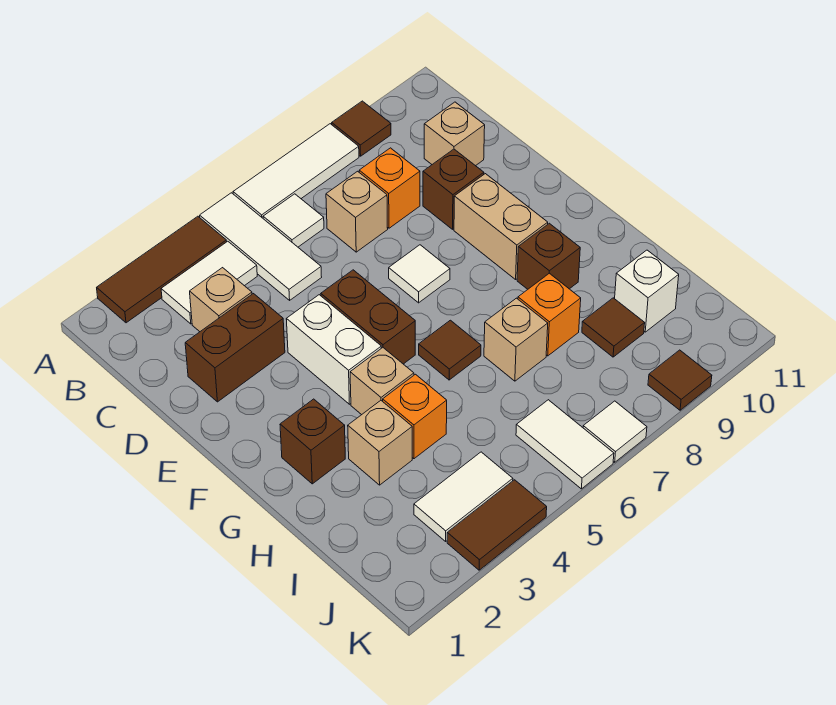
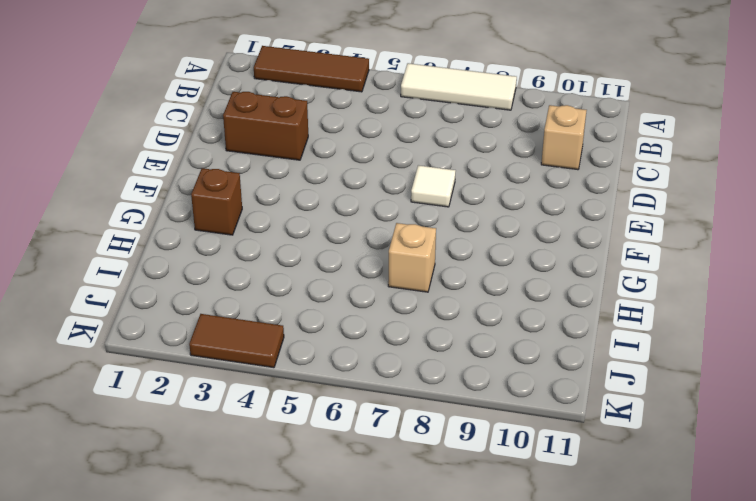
none -> white 1x3 tile [200,193,321,300]
none -> brown 1x1 tile [332,101,391,156]
none -> white 1x2 tile [161,241,257,324]
none -> white 1x1 tile [263,194,324,247]

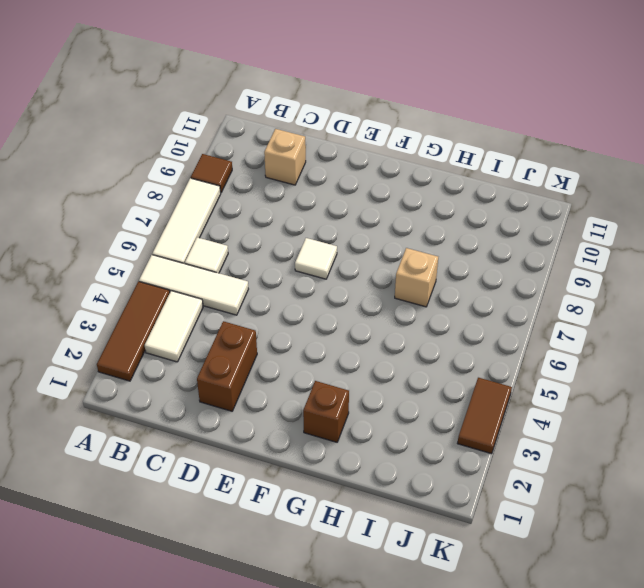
none -> tan 1x1 brick [190,268,252,332]
none -> tan 1x1 brick [326,171,388,252]
none -> orange 1x1 brick [359,148,420,228]
none -> brown 1x1 brick [423,149,484,229]

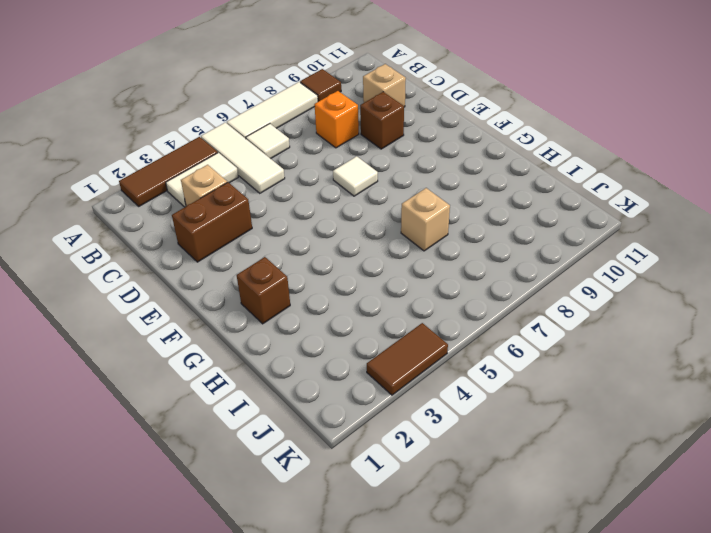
none -> tan 1x1 brick [326,171,388,252]
none -> white 1x2 brick [286,295,381,404]
none -> brown 1x2 brick [321,270,415,364]
none -> tan 1x2 brick [454,174,548,279]

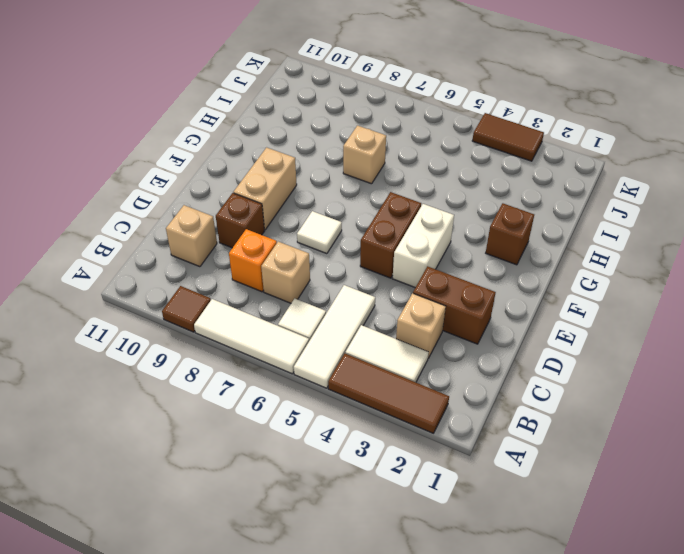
none -> tan 1x1 brick [350,348,414,415]
none -> brown 1x1 tile [419,320,481,380]
none -> brown 1x1 brick [517,223,580,289]
none -> tan 1x1 brick [348,401,412,485]

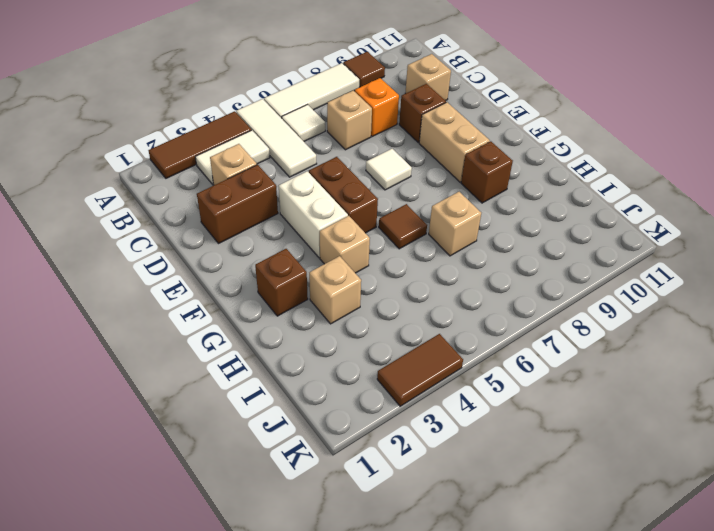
none -> orange 1x1 brick [383,374,447,459]
none -> orange 1x1 brick [518,273,581,356]
none -> brown 1x1 tile [582,298,645,357]
none -> white 1x1 brick [615,250,679,332]

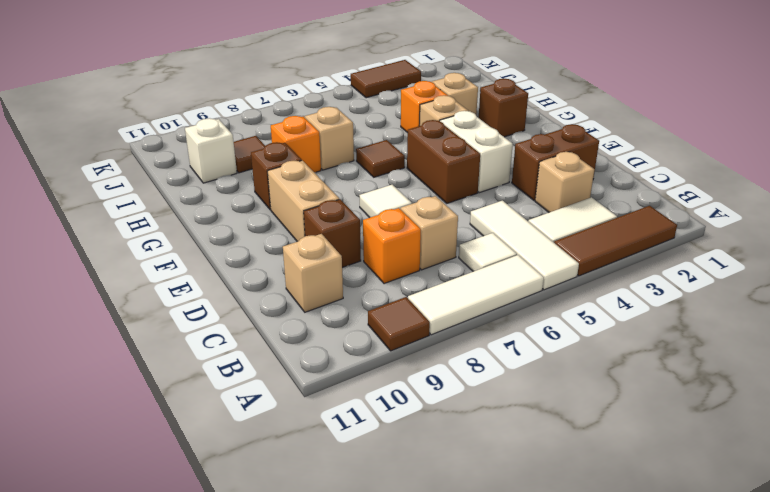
none -> white 1x2 tile [414,452,513,541]
none -> white 1x2 tile [516,400,614,489]
none -> white 1x1 tile [583,401,647,462]
none -> brown 1x1 tile [648,350,712,410]

